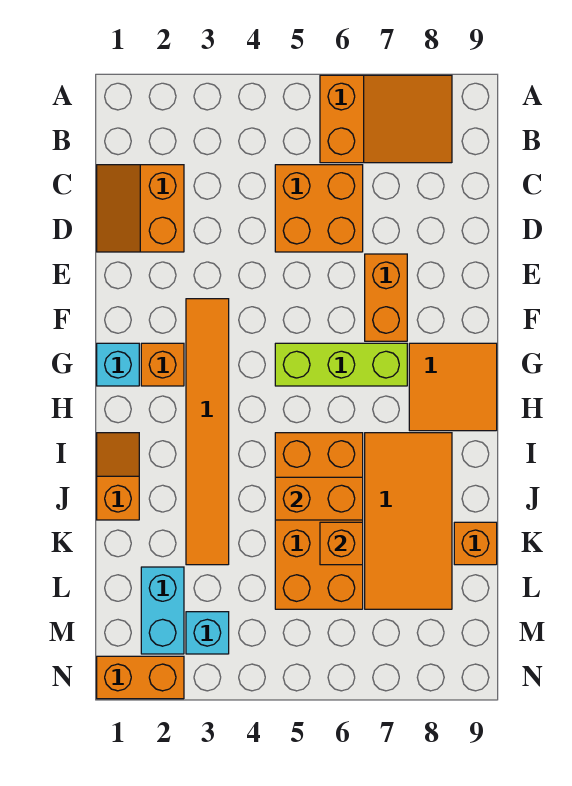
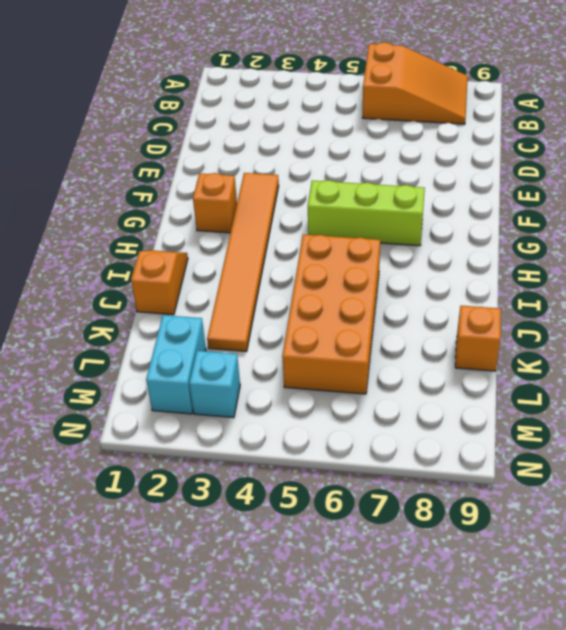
none -> orange 2x2 slope [97,165,184,252]
none -> orange 2x2 brick [275,165,363,252]
none -> orange 1x2 brick [365,254,407,341]

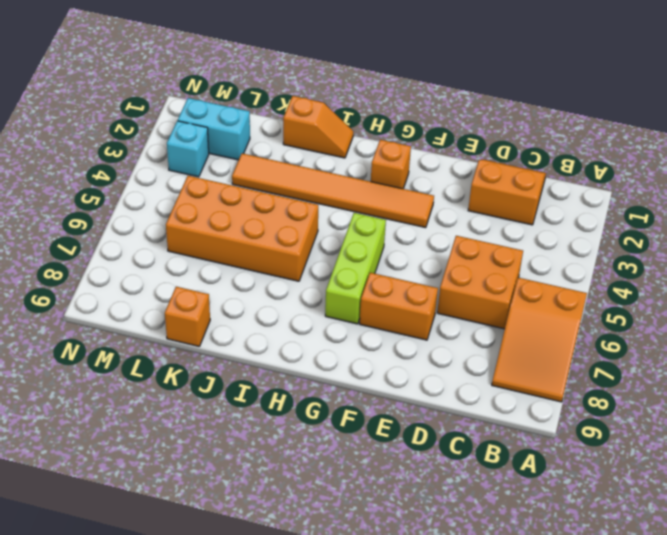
none -> cyan 1x1 brick [97,343,139,386]
none -> orange 2x2 tile [409,343,497,431]
none -> orange 2x4 tile [365,433,452,609]

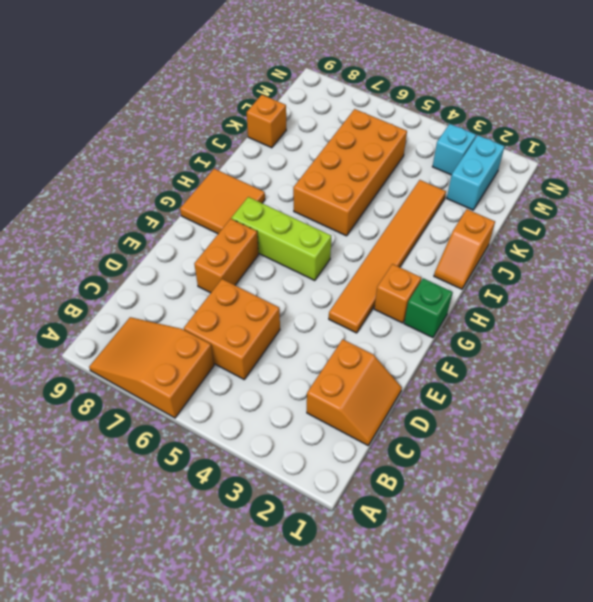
green 1x1 brick [404,278,453,338] -> cyan 1x1 brick [97,343,139,386]
none -> orange 2x4 tile [365,433,452,609]
none -> orange 1x2 brick [97,656,184,699]
none -> orange 1x2 brick [275,477,363,520]

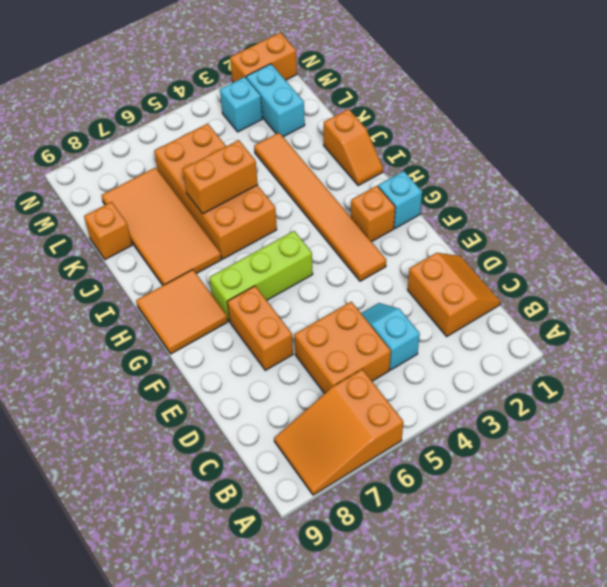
cyan 1x2 slope [361,303,420,370] -> none
none -> orange 1x1 brick [320,522,363,565]

